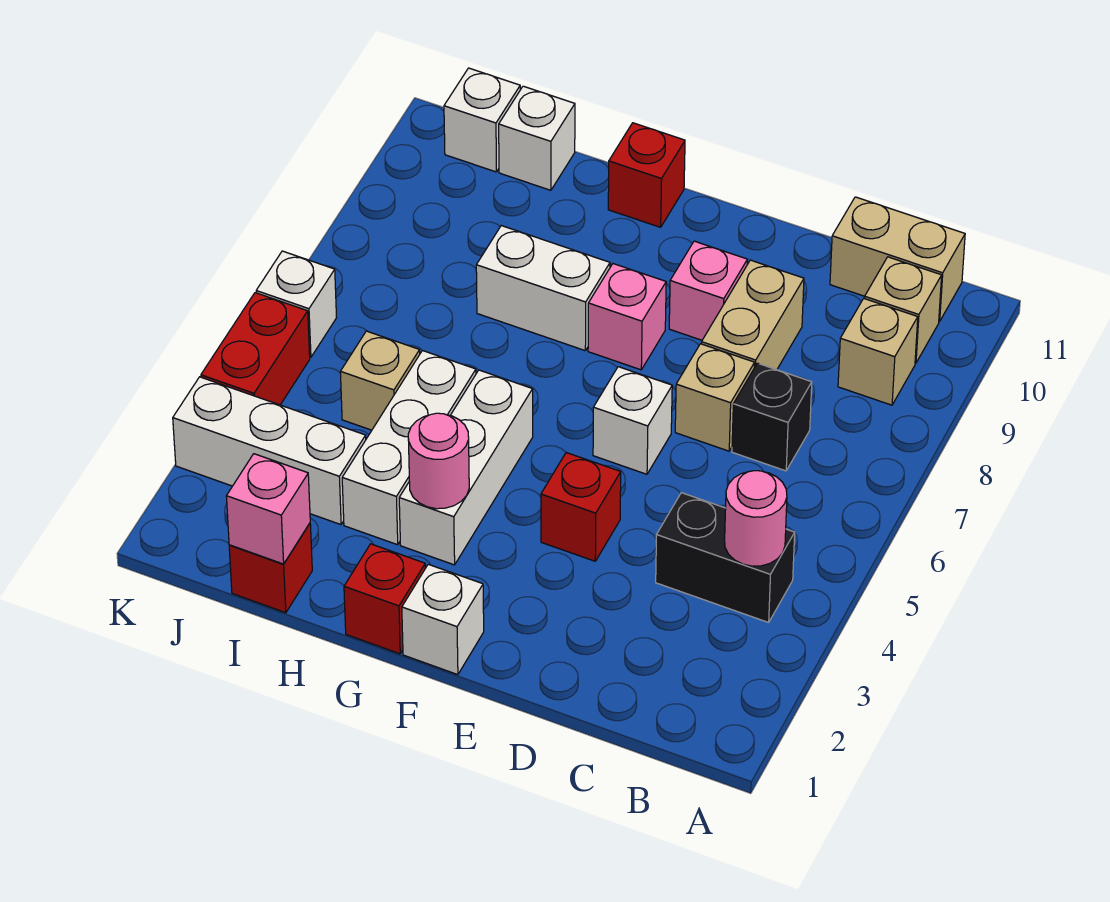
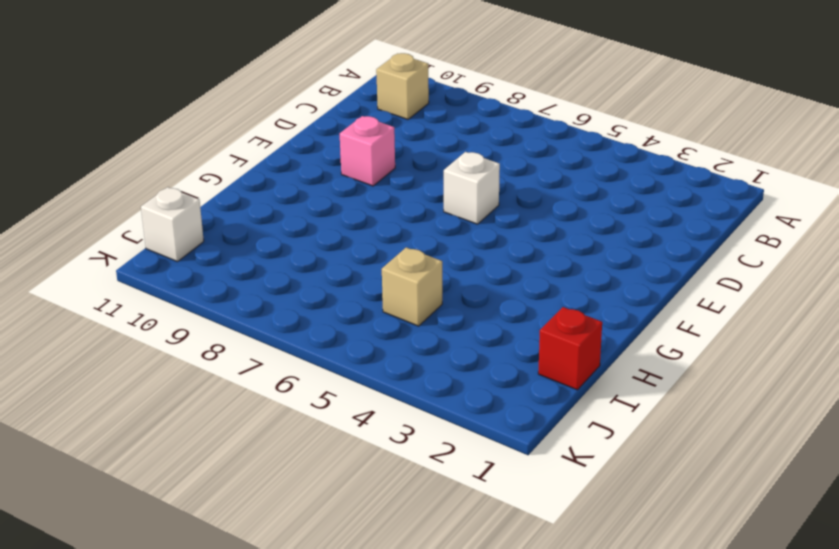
none -> black 1x2 brick [656,493,795,622]
none -> tan 1x1 brick [838,299,918,405]
none -> tan 1x2 brick [830,197,965,321]

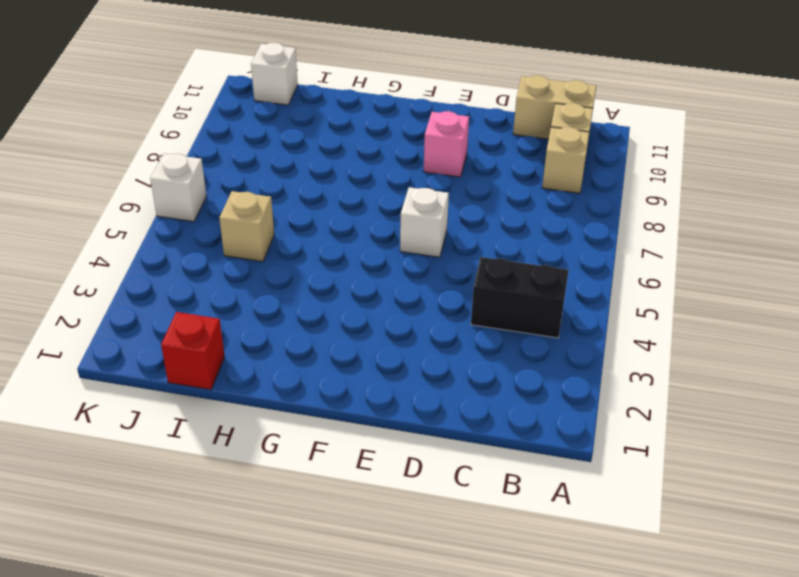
none -> black 1x1 brick [732,363,812,471]
none -> tan 1x1 brick [675,344,755,451]
none -> tan 1x2 brick [701,260,804,370]

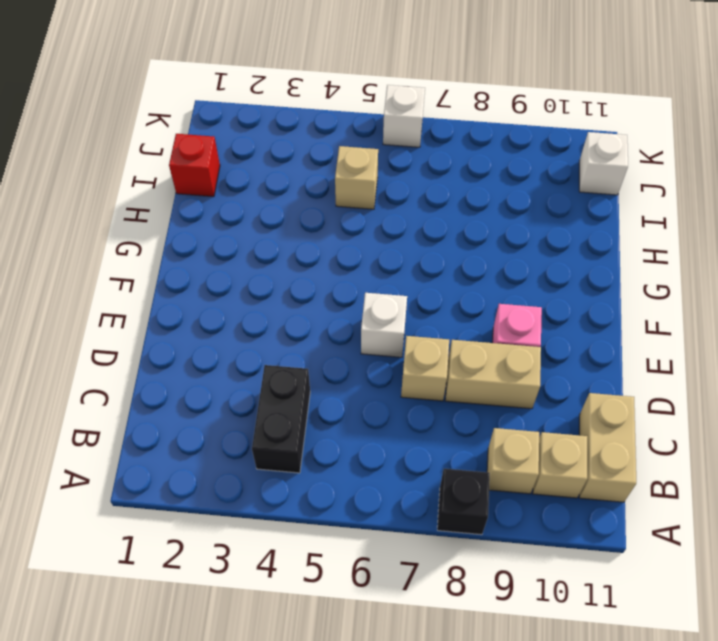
black 1x1 brick [437,469,490,535] -> black 1x1 brick moved to [732,363,812,471]
none -> red 1x1 brick [541,453,621,561]
none -> white 1x1 brick [402,564,484,675]
none -> pink 1x1 brick [588,264,666,370]

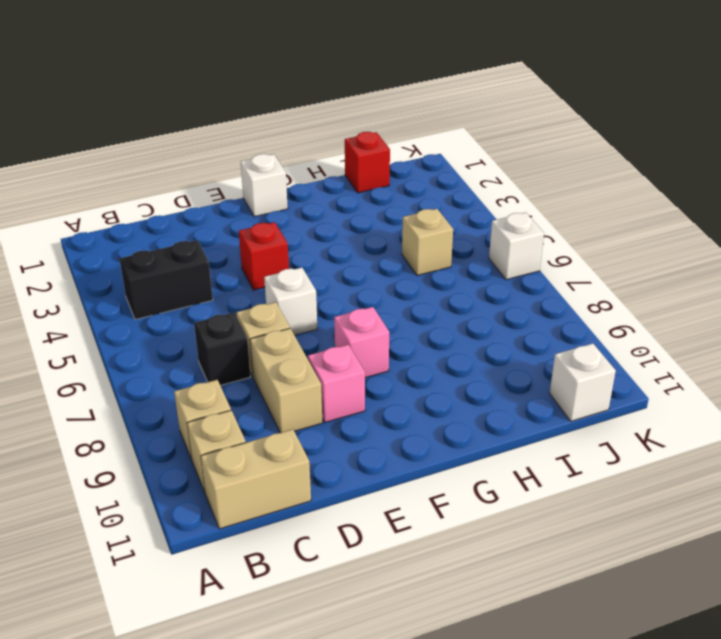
none -> red 1x1 brick [344,544,425,654]
none -> white 1x3 brick [399,370,533,565]
none -> white 1x2 brick [476,226,610,350]

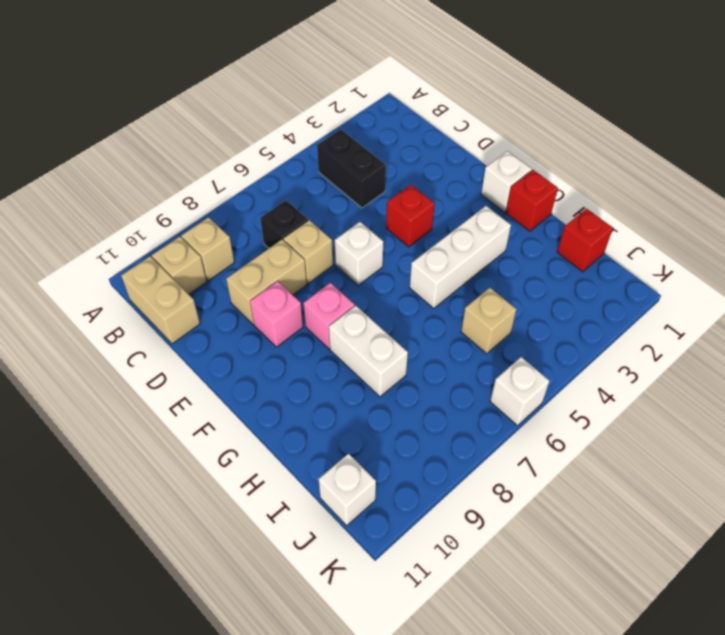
none -> red 1x1 brick [608,123,685,227]
none -> white 1x3 brick [342,351,476,545]
none -> white 1x3 brick [173,377,366,525]

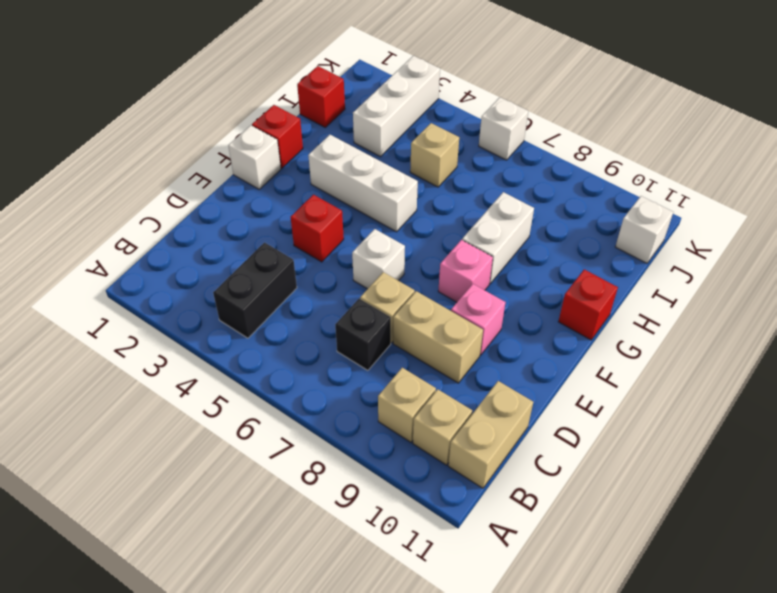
none -> white 1x3 brick [342,351,476,545]
none -> white 1x1 brick [499,86,575,190]
none -> red 1x2 brick [201,293,310,405]

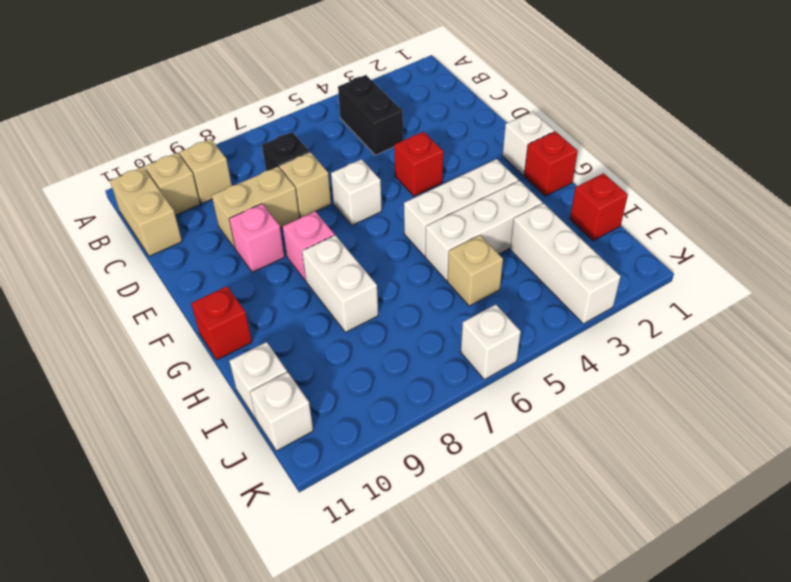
none -> red 1x2 brick [201,293,310,405]
none -> pink 1x1 round brick [725,471,787,566]
none -> pink 1x1 round brick [408,413,469,509]

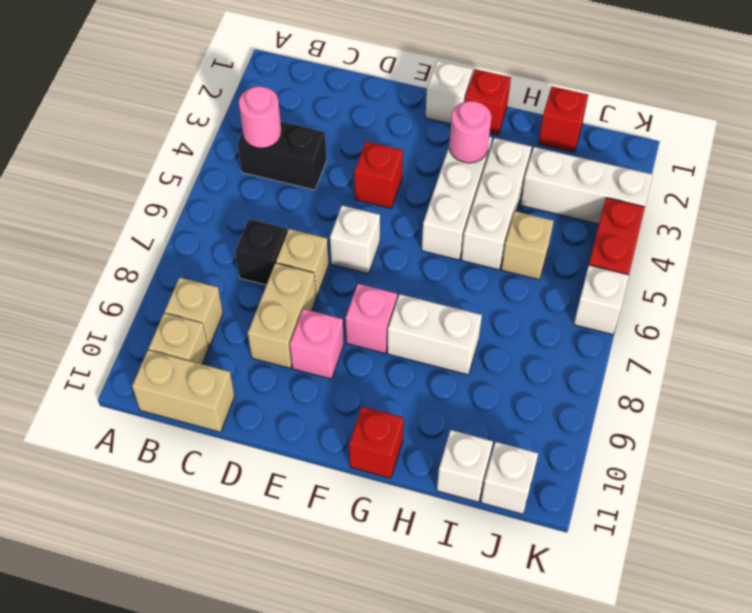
none -> pink 1x1 brick [226,454,310,564]

